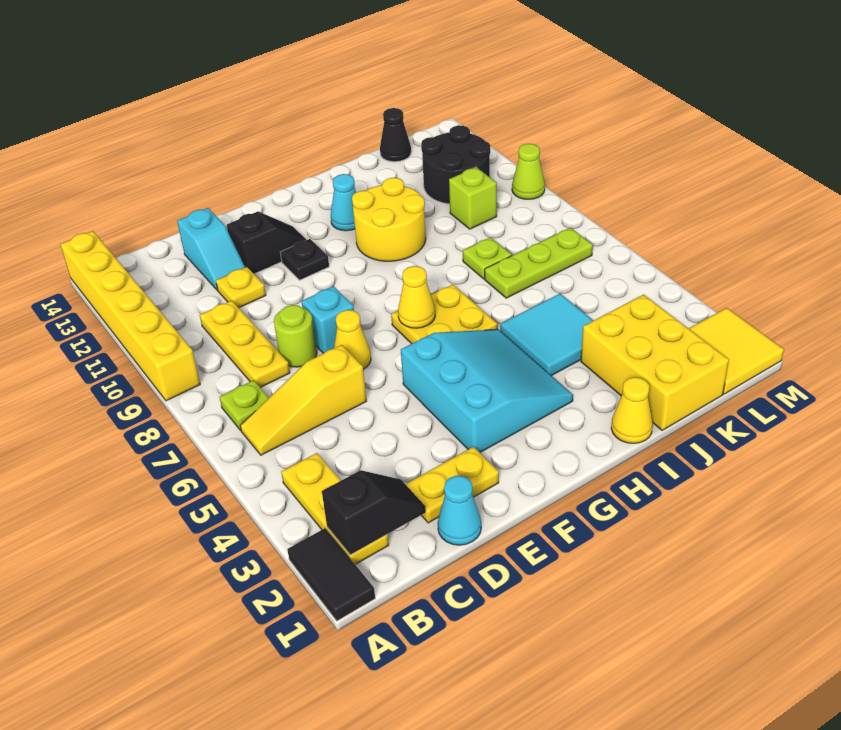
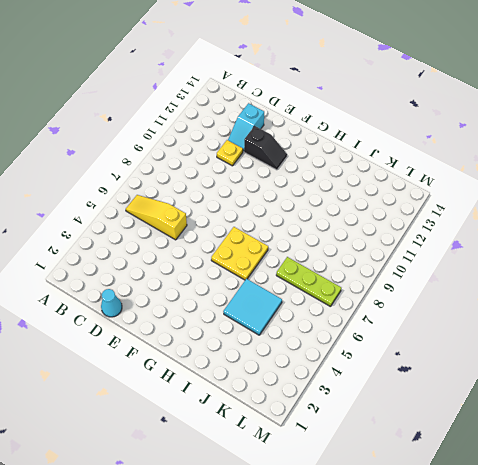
none -> black 1x2 tile [287,528,375,621]
none -> yellow 1x6 brick [60,231,200,401]
none -> yellow 1x3 plate [281,453,389,564]
none -> lime 1x1 plate [220,380,269,430]

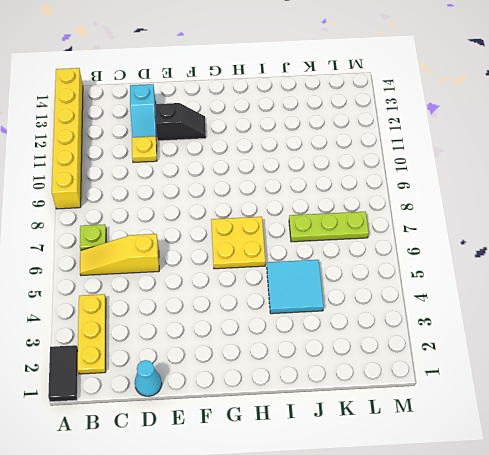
none -> yellow 1x3 plate [200,300,290,388]
none -> yellow 1x2 plate [406,447,499,523]
none -> lime 1x1 round brick [274,305,317,367]
none -> yellow 1x1 cone [334,310,371,369]

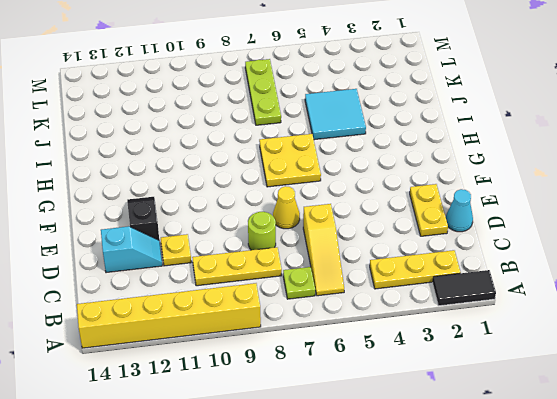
none -> cyan 1x1 brick [301,286,354,353]
none -> cyan 3x3 slope [401,329,573,452]
none -> black 1x1 plate [280,239,329,280]
none -> yellow 2x2 round brick [352,178,426,261]

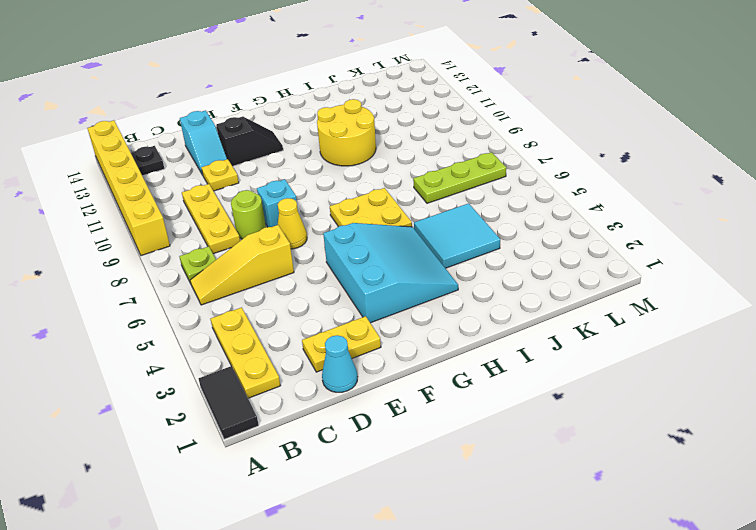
black 1x1 plate [131,146,165,176] -> black 1x1 plate moved to [280,239,329,280]
none -> cyan 1x1 cone [331,174,356,231]
none -> yellow 1x1 cone [611,377,653,443]
none -> yellow 2x3 brick [581,295,729,430]
none -> lime 1x1 plate [463,237,512,279]

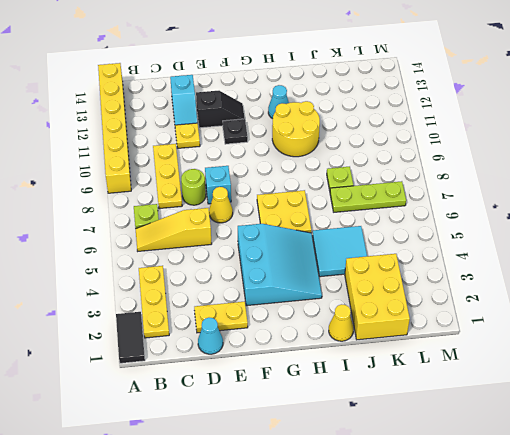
none -> lime 1x1 brick [449,167,497,229]
none -> black 2x2 round brick [421,125,490,204]
none -> black 1x1 cone [380,108,411,162]
none -> yellow 2x2 tile [689,308,784,394]

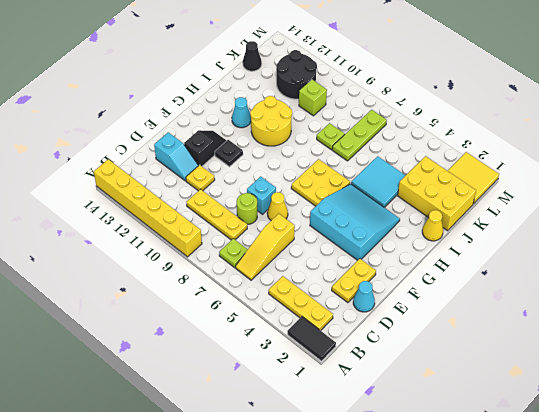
none -> lime 1x1 cone [512,144,545,199]
none -> black 1x2 slope [322,470,426,555]
none -> yellow 1x1 cone [398,266,435,328]

